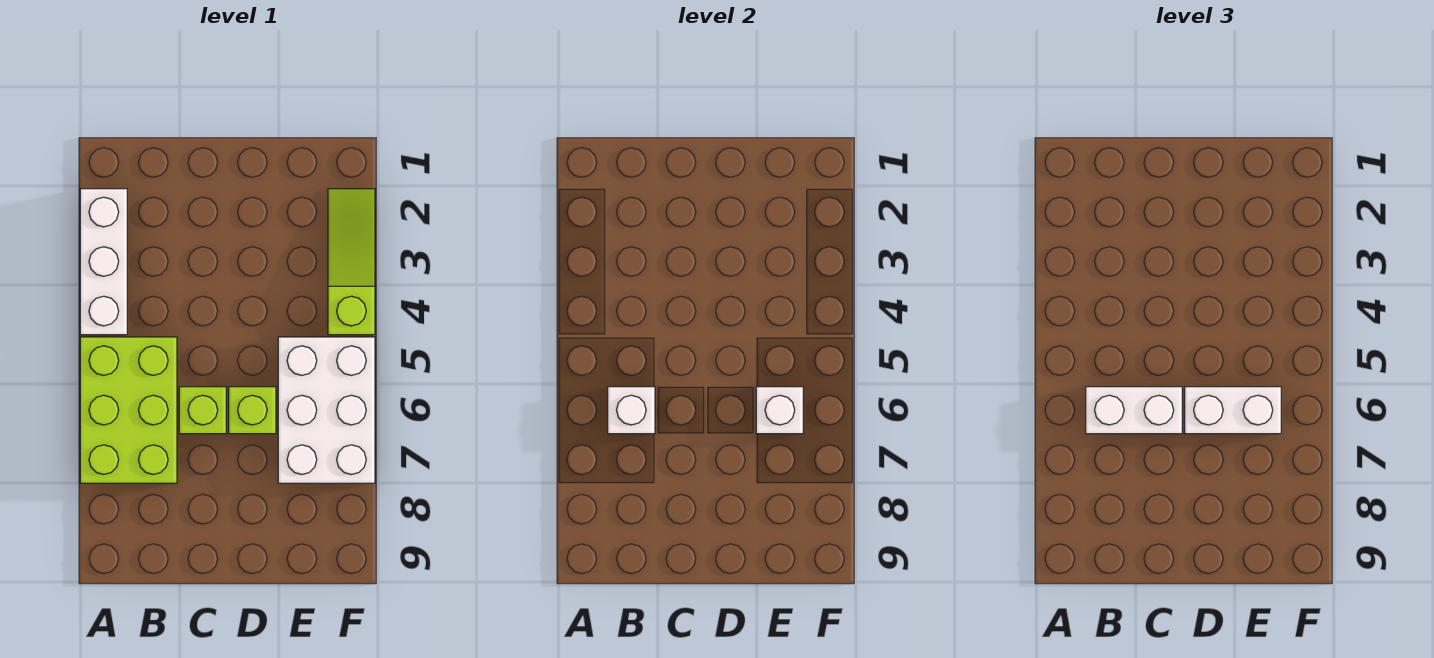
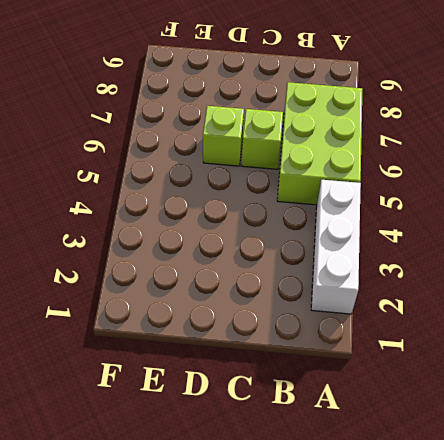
none -> white 2x3 brick [278,337,375,483]
none -> lime 1x3 slope [328,189,375,335]

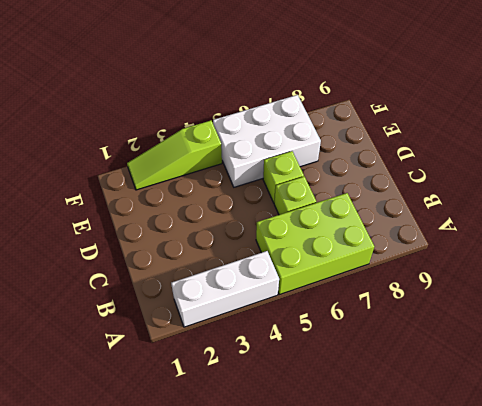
none -> white 1x1 brick [608,387,655,434]
none -> white 1x1 brick [756,387,803,434]

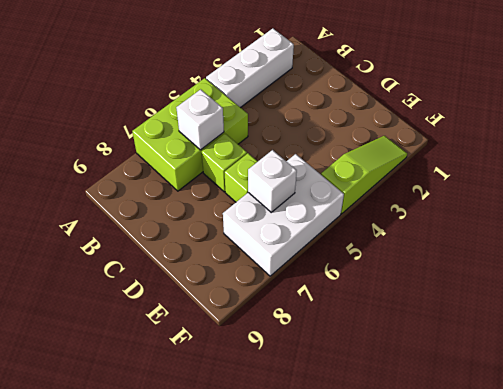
none -> white 1x2 brick [1086,387,1182,434]
none -> white 1x2 brick [1185,387,1281,434]

